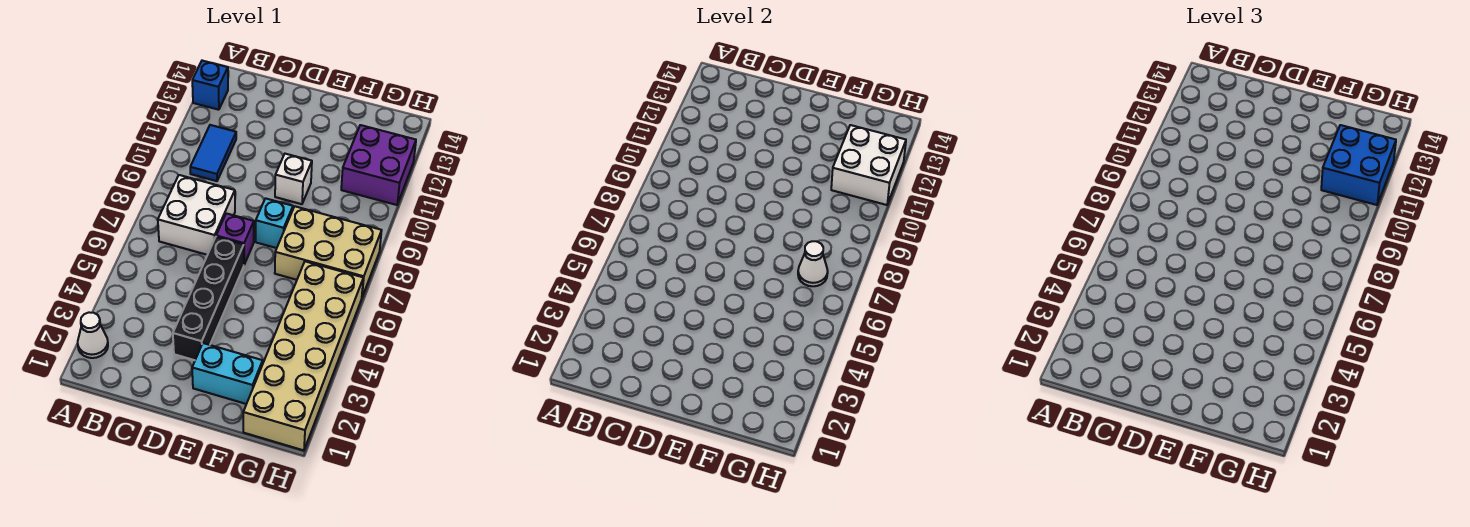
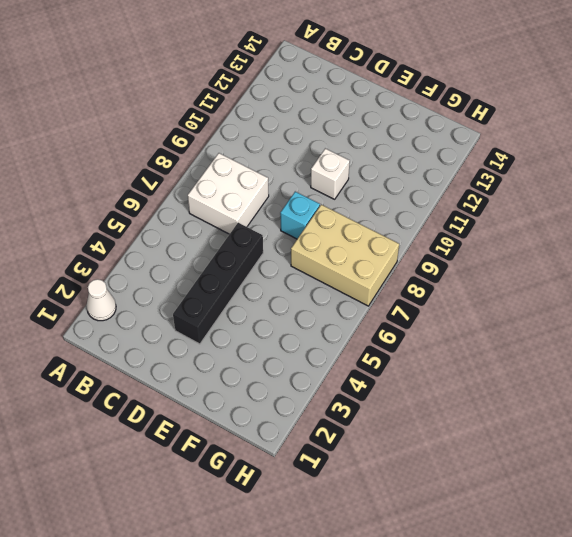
none -> blue 1x1 brick [192,61,228,110]
none -> blue 1x2 tile [190,125,236,181]
none -> purple 1x1 brick [216,213,254,264]

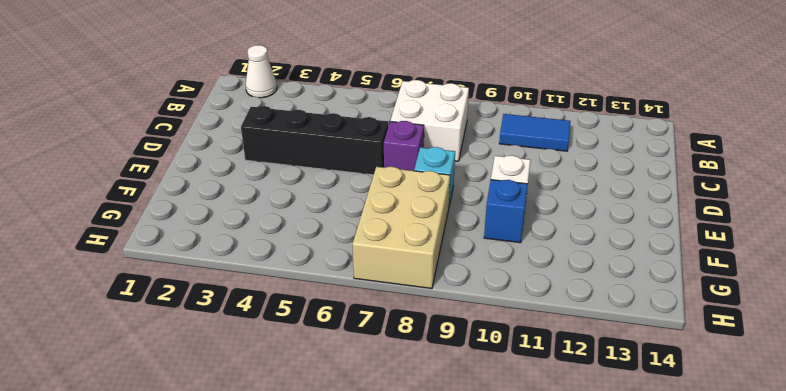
blue 1x1 brick [484,180,528,243] -> blue 1x1 brick moved to [192,61,228,110]
none -> cyan 1x2 brick [192,343,263,404]
none -> tan 2x6 brick [243,261,363,450]
none -> purple 2x2 brick [341,125,416,205]

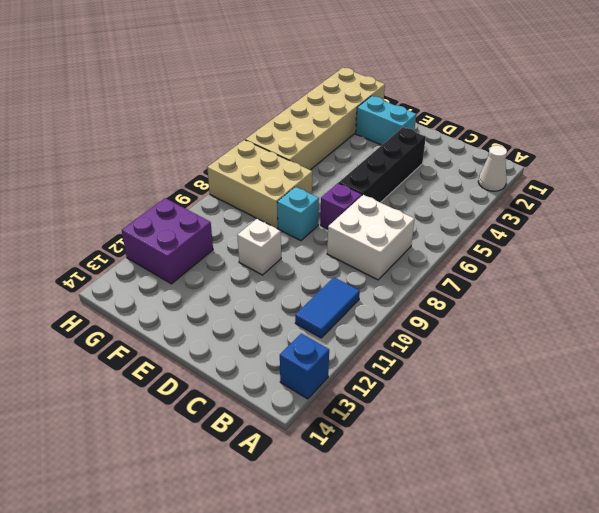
none -> white 1x1 cone [798,241,828,286]
none -> white 2x2 brick [831,125,906,205]
none -> blue 2x2 brick [1321,125,1396,205]

